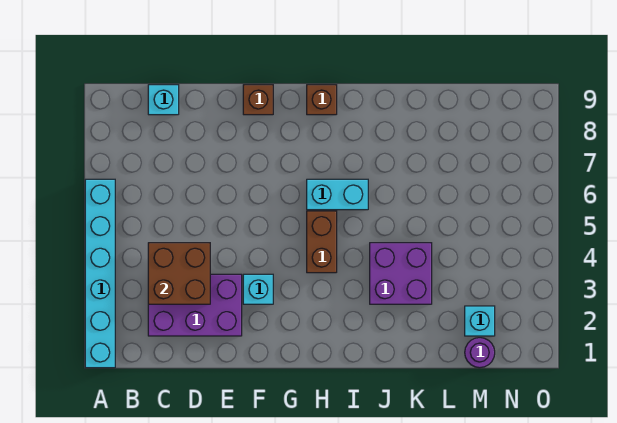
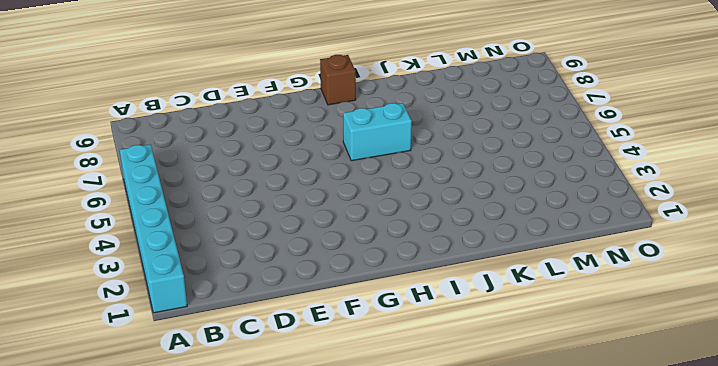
none -> purple 2x3 brick [148,274,242,336]
none -> cyan 1x1 brick [148,85,179,115]
none -> cyan 1x1 brick [243,274,273,304]

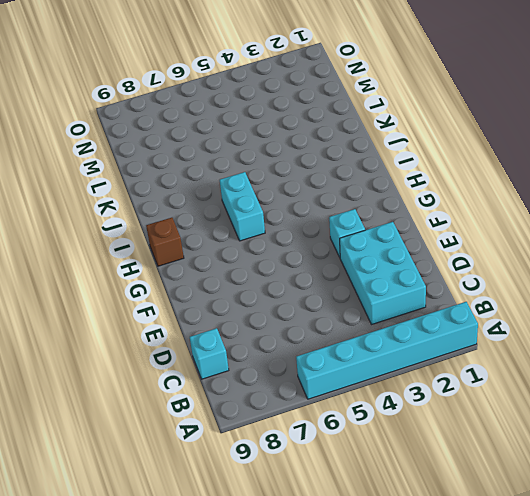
cyan 2x3 brick [340,222,426,325] -> purple 2x3 brick [148,274,242,336]
none -> brown 1x1 brick [243,85,273,115]
none -> brown 1x2 brick [307,211,337,273]
none -> purple 2x2 brick [370,243,432,304]

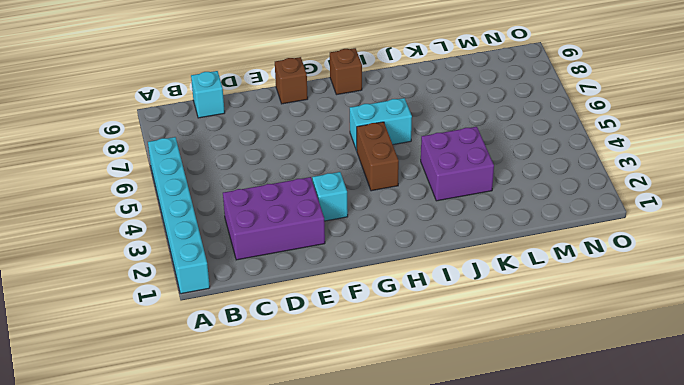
none -> purple 1x1 round brick [465,338,495,368]
none -> cyan 1x1 brick [465,306,495,336]
none -> brown 2x2 brick [148,243,210,304]

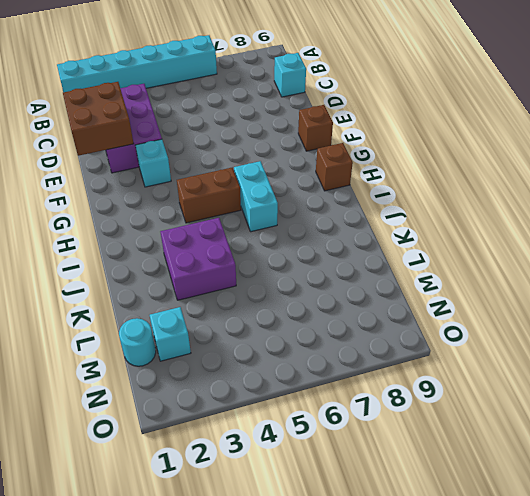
brown 2x2 brick [63,82,134,156] -> brown 2x2 brick moved to [148,243,210,304]
cyan 1x1 round brick [119,318,156,366] -> purple 1x1 round brick [465,338,495,368]

